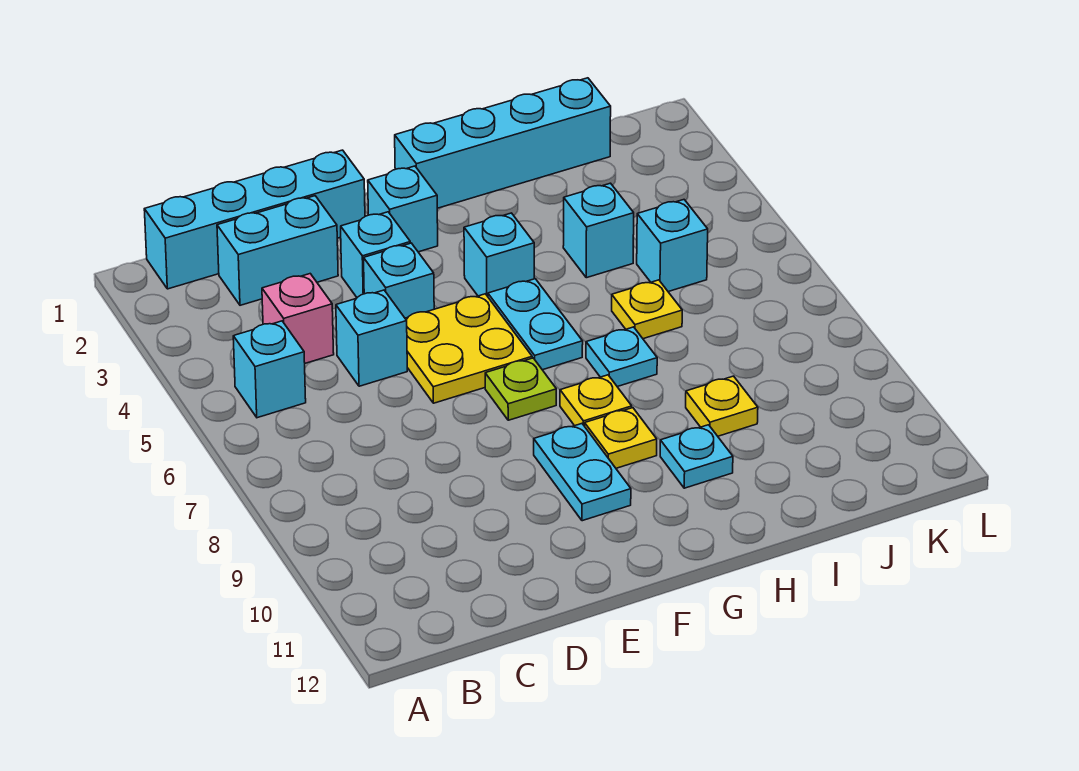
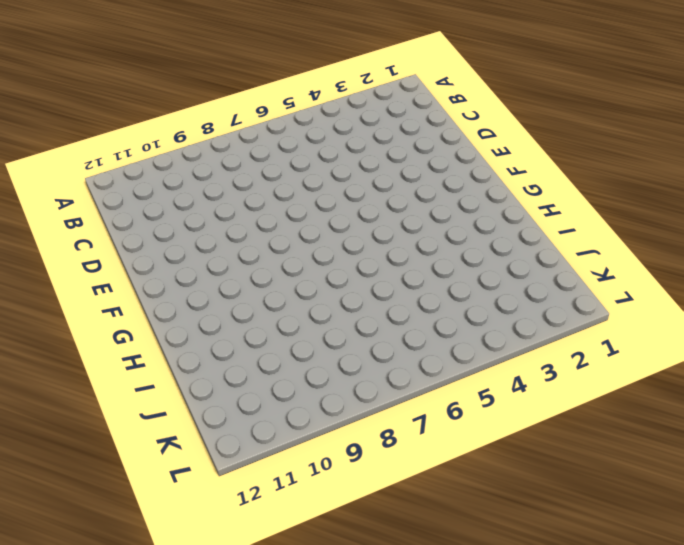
none -> cyan 1x4 brick [144,150,365,289]
none -> cyan 1x1 brick [233,321,306,418]
none -> cyan 1x2 brick [217,196,338,305]

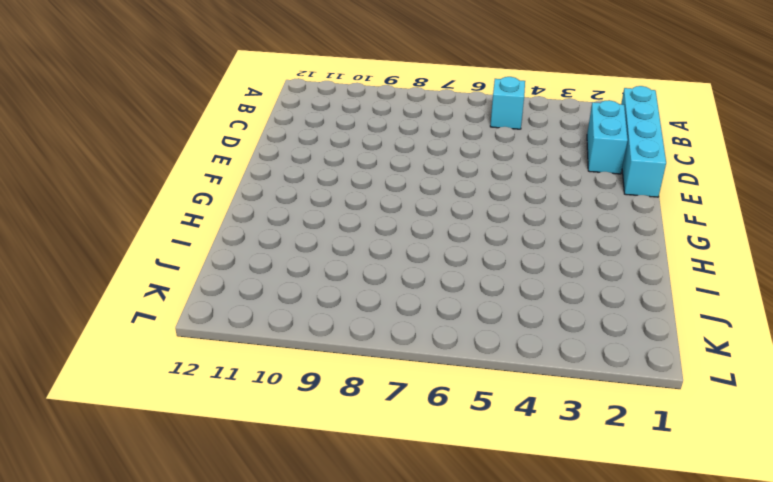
none -> pink 1x1 brick [262,274,334,363]
none -> cyan 1x1 brick [336,290,407,386]
none -> cyan 1x1 brick [341,212,410,297]

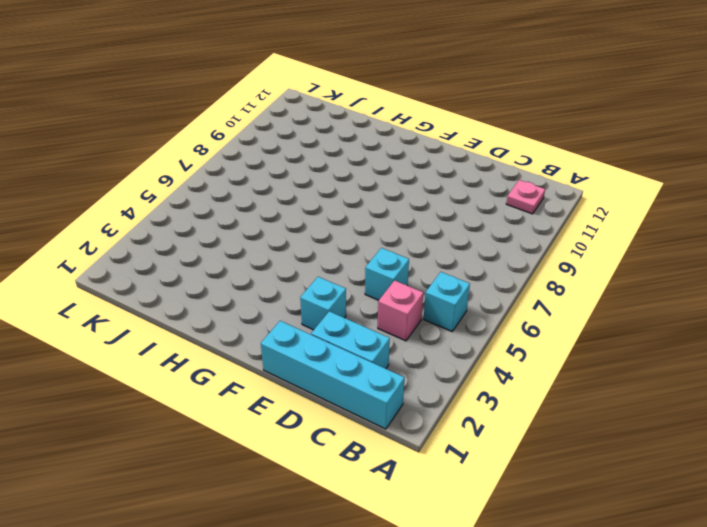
pink 1x1 plate [506,180,545,214] -> none
none -> cyan 1x1 brick [364,243,434,318]
none -> yellow 2x2 plate [405,294,532,403]
none -> cyan 1x1 brick [368,166,438,252]

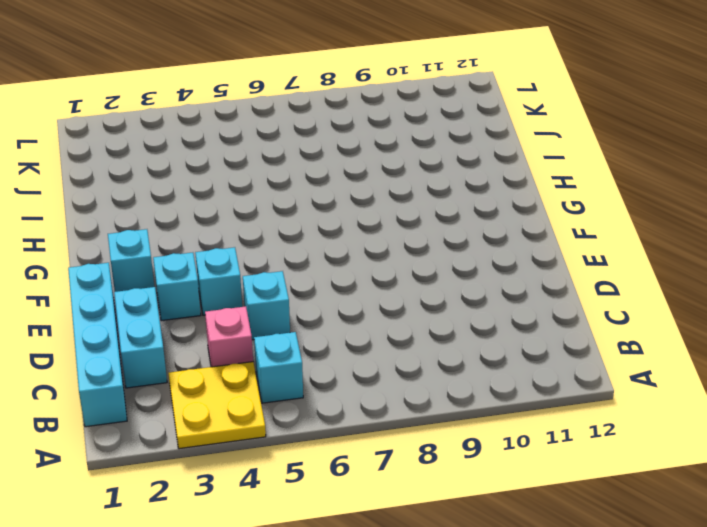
yellow 2x2 plate [168,362,266,449] -> yellow 2x2 plate moved to [405,294,532,403]
none -> lime 1x1 plate [485,358,556,420]
none -> cyan 1x2 plate [534,424,631,521]
none -> cyan 1x4 brick [395,78,611,208]

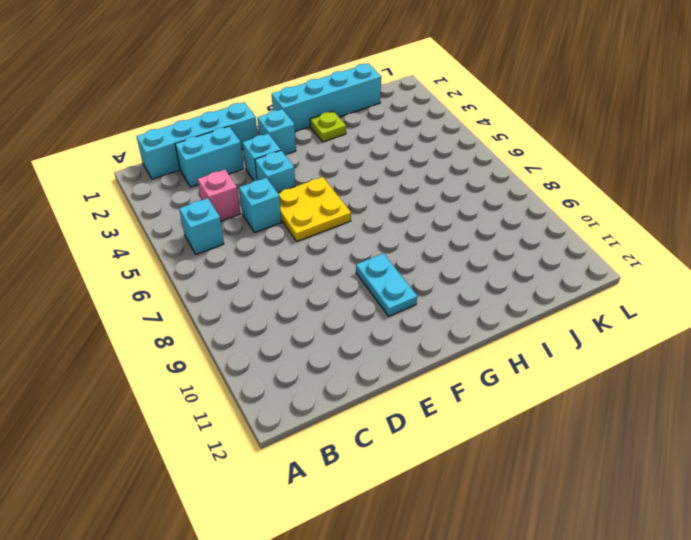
lime 1x1 plate [310,111,346,142] -> lime 1x1 plate moved to [485,358,556,420]
none -> cyan 1x1 brick [464,213,534,296]
none -> cyan 1x2 plate [488,279,583,370]
none -> yellow 1x1 plate [560,375,632,426]

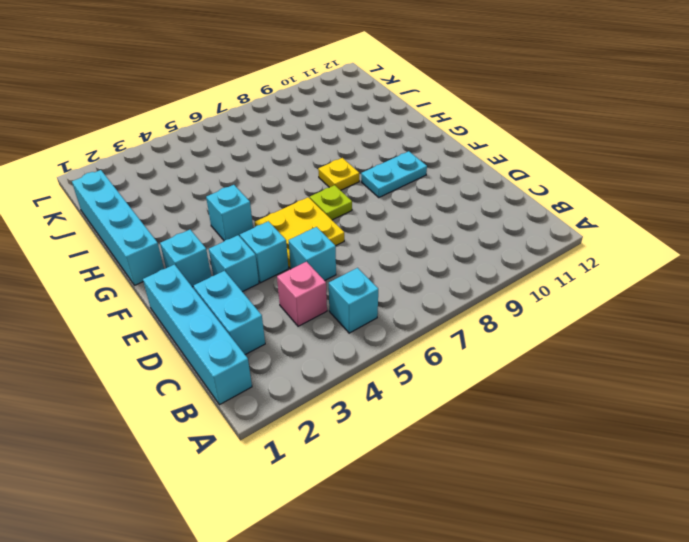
none -> cyan 1x2 plate [488,279,583,370]
none -> yellow 1x1 plate [585,408,657,468]
none -> cyan 1x1 plate [586,327,657,387]

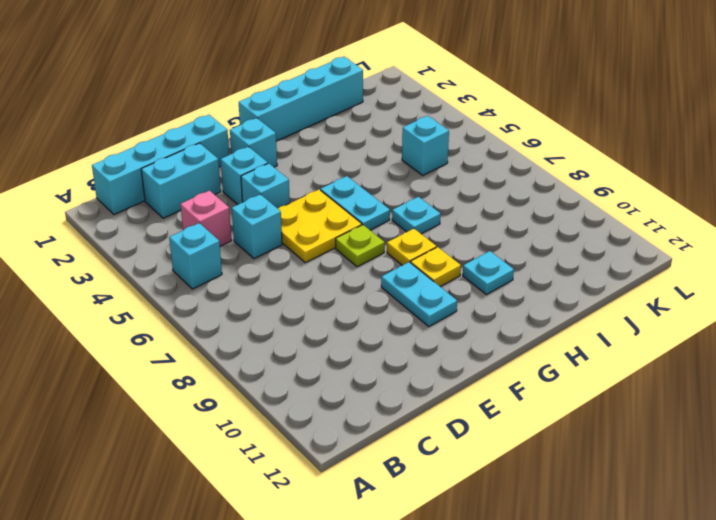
none -> cyan 1x1 brick [464,213,534,296]
none -> cyan 1x1 brick [563,183,634,278]
none -> yellow 1x1 plate [612,280,682,339]

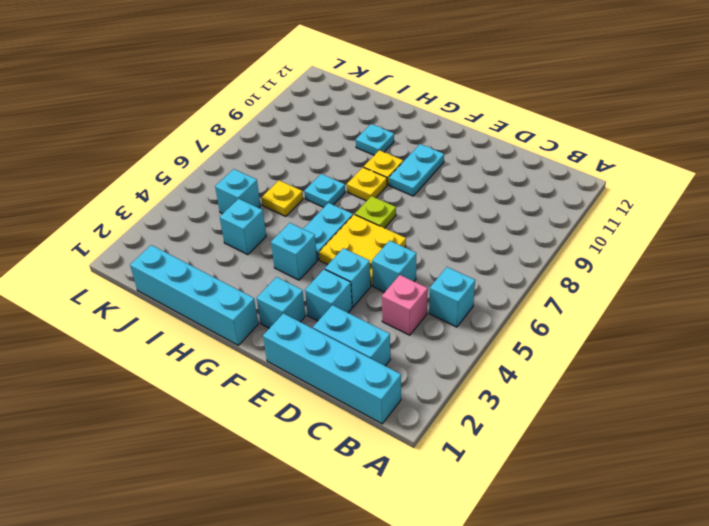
none -> yellow 1x1 plate [686,376,758,436]

